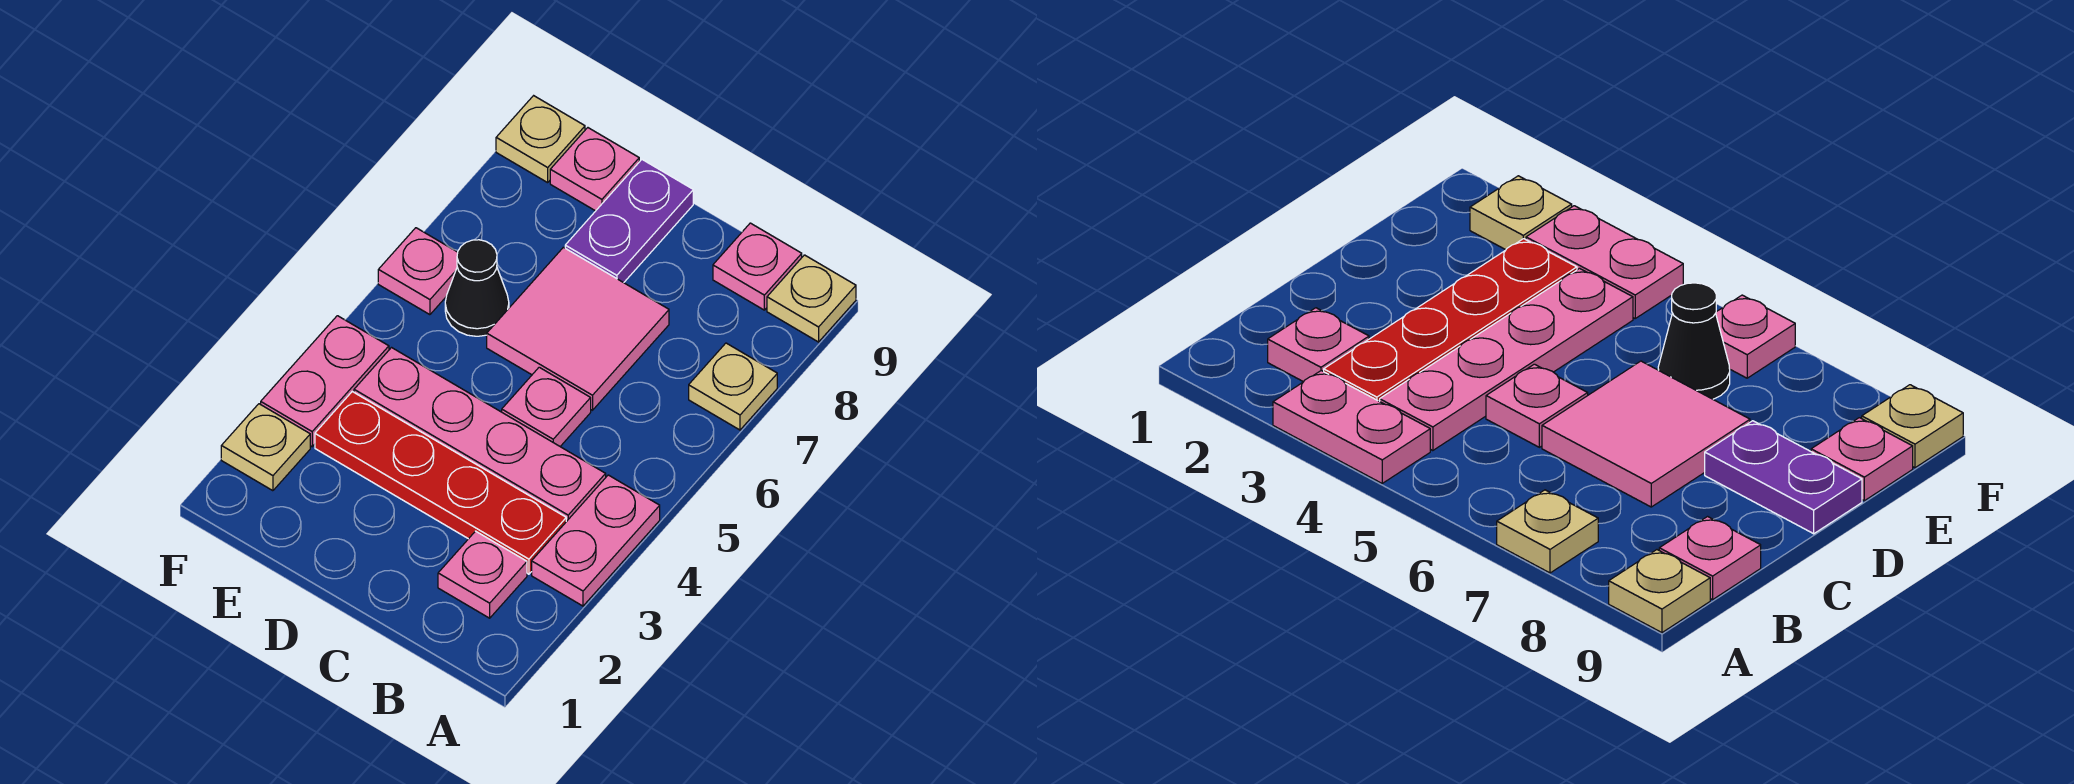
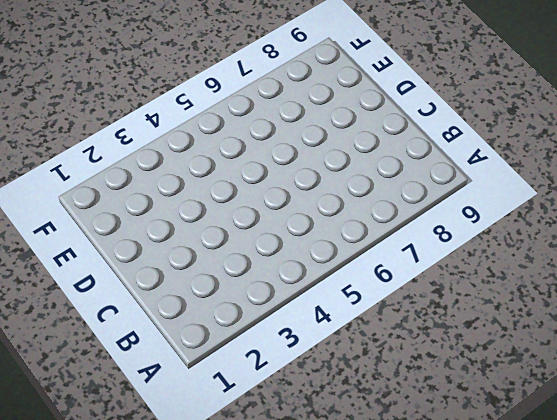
none -> pink 1x2 plate [532,475,660,606]
none -> tan 1x1 plate [689,343,777,430]
none -> tan 1x1 plate [767,255,856,342]

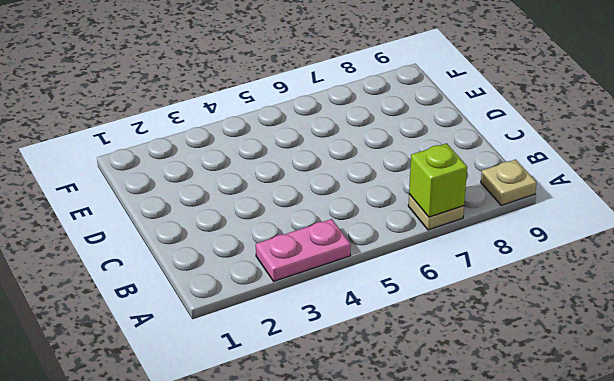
lime 1x1 brick [409,143,467,217] -> none
none -> pink 1x1 plate [438,531,527,618]
none -> red 1x4 plate [315,392,566,574]
none -> pink 1x4 plate [354,348,606,522]

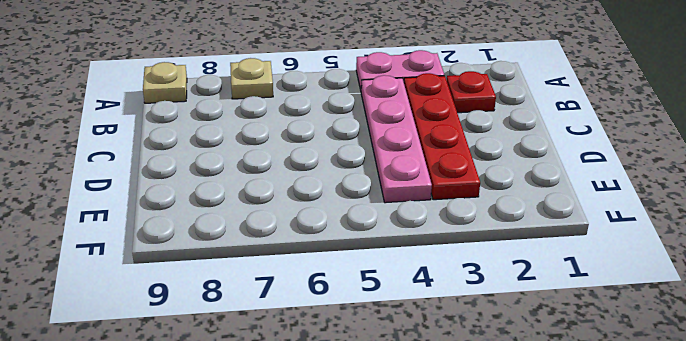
red 1x1 plate [447,71,496,113] -> pink 1x1 plate [438,531,527,618]
none -> pink 1x1 plate [713,223,802,310]
none -> pink 1x1 plate [502,367,591,446]
none -> pink 2x2 tile [487,247,669,410]

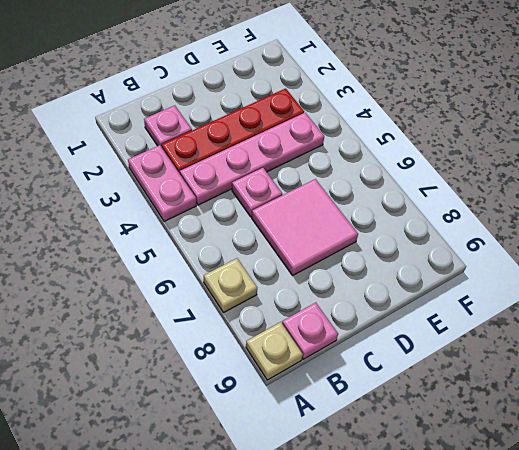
none -> purple 1x2 plate [565,160,693,283]
none -> black 1x1 cone [445,240,509,336]
none -> pink 1x1 plate [550,128,639,211]

